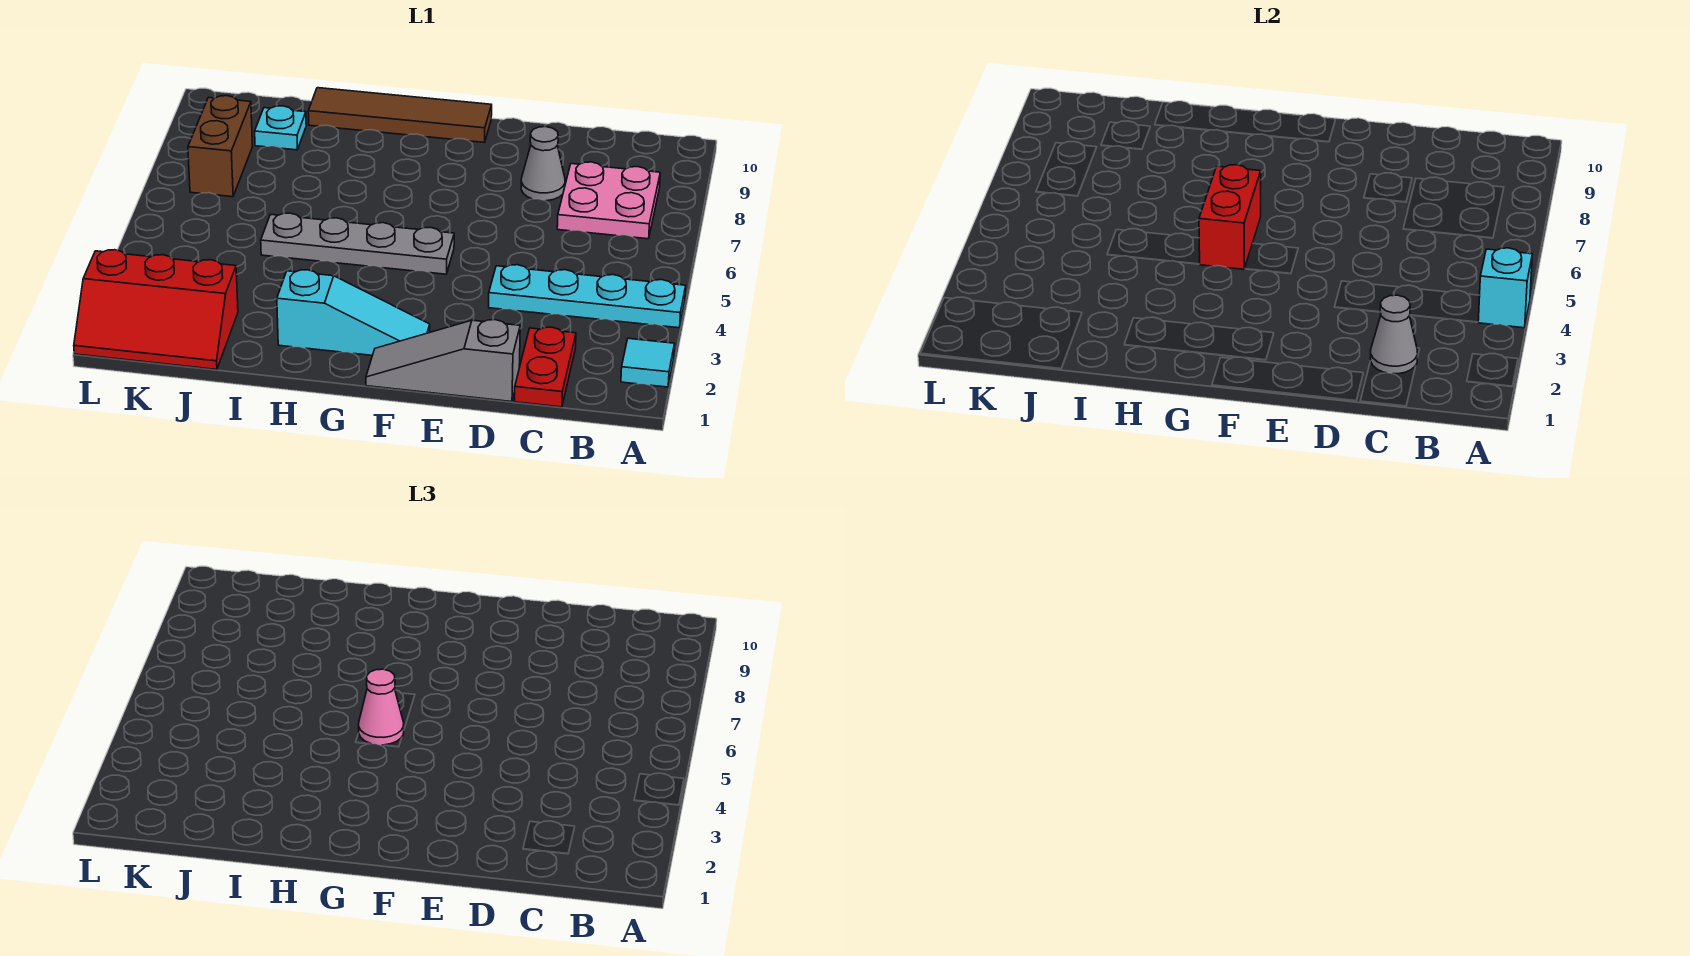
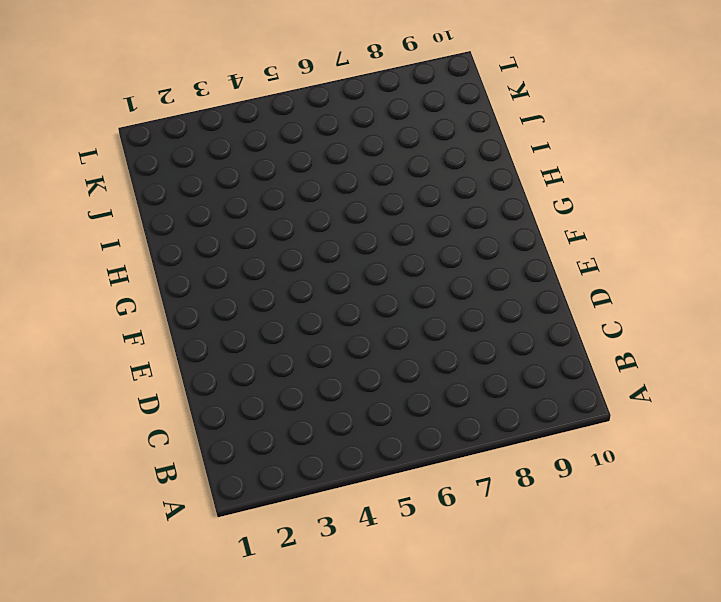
none -> cyan 1x1 tile [621,338,675,387]
none -> cyan 1x4 plate [489,265,686,328]
none -> pink 2x2 plate [557,162,660,239]

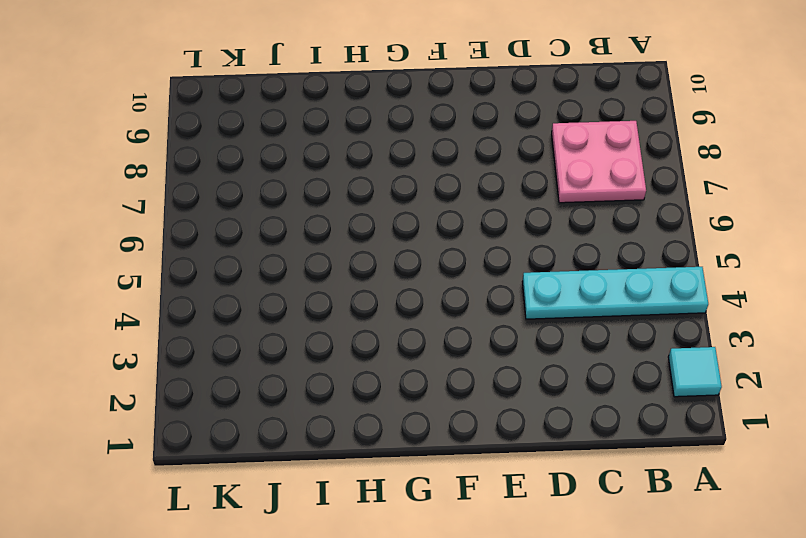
none -> red 1x2 plate [514,327,576,407]
none -> grey 1x3 slope [366,320,520,402]
none -> grey 1x1 cone [521,127,565,201]

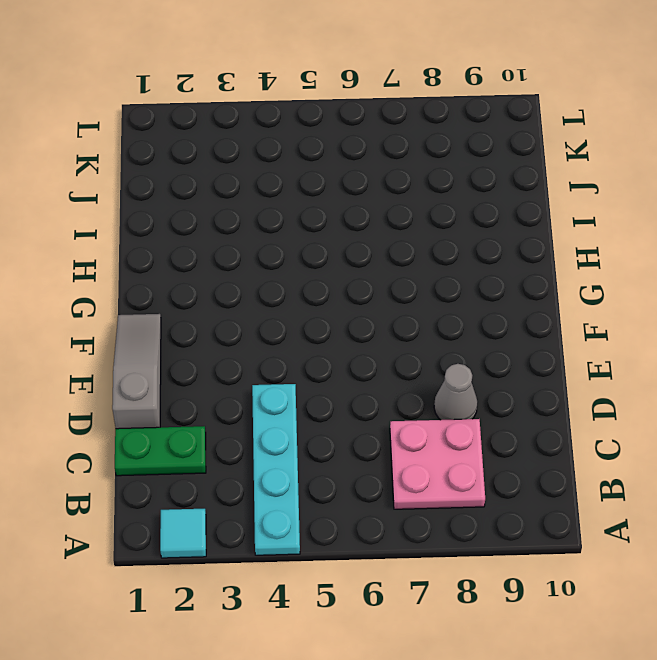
green 1x2 plate [115,426,206,476] -> red 1x2 plate [514,327,576,407]
none -> cyan 1x3 slope [277,270,430,355]
none -> grey 1x4 plate [261,213,454,274]
none -> brown 1x4 tile [308,88,492,142]

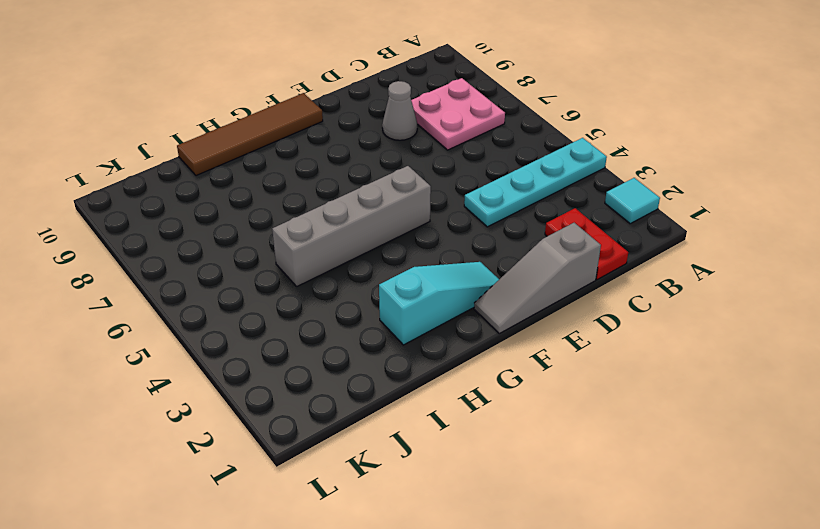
grey 1x4 brick [272,166,431,286] -> grey 1x4 plate [261,213,454,274]
none -> red 2x3 slope [74,250,238,370]
none -> cyan 1x1 plate [255,106,306,150]
none -> brown 1x2 brick [188,96,252,197]

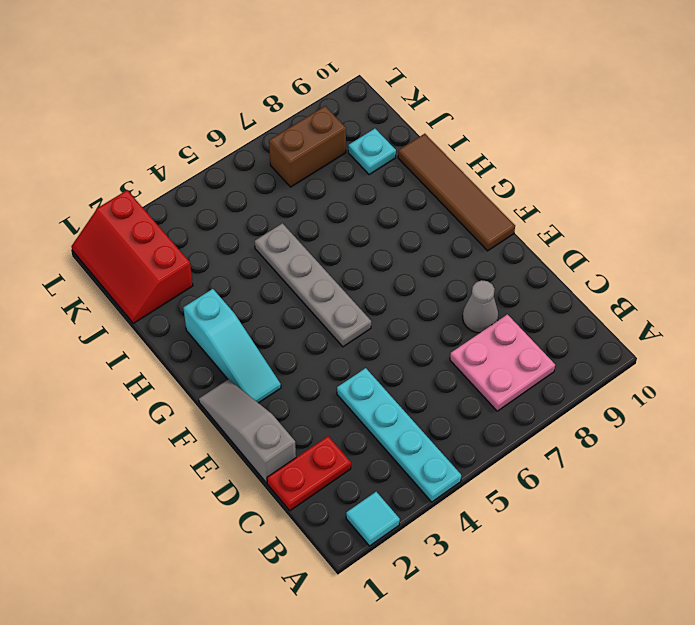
none -> cyan 1x1 brick [1478,248,1532,328]
none -> grey 1x1 cone [1371,295,1418,374]
none -> red 1x2 brick [1199,165,1261,269]

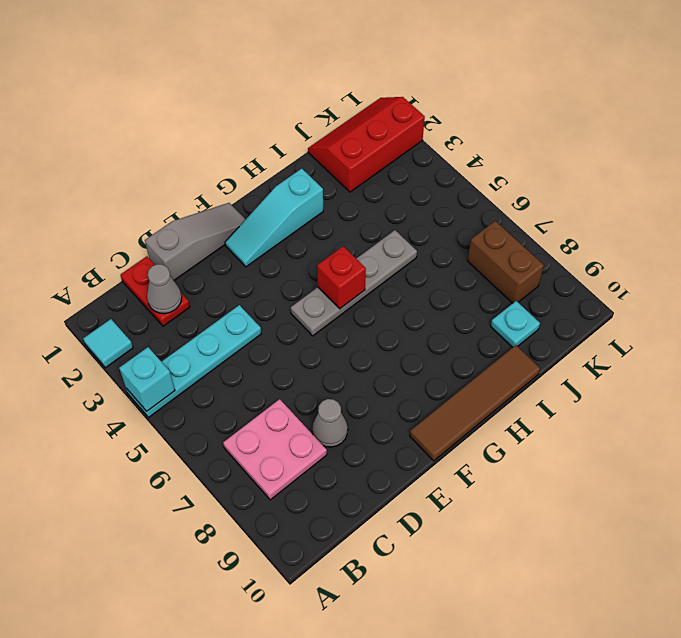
red 1x1 brick [317,246,366,309] -> red 1x2 brick [1199,165,1261,269]
none -> pink 1x1 cone [359,669,404,745]

